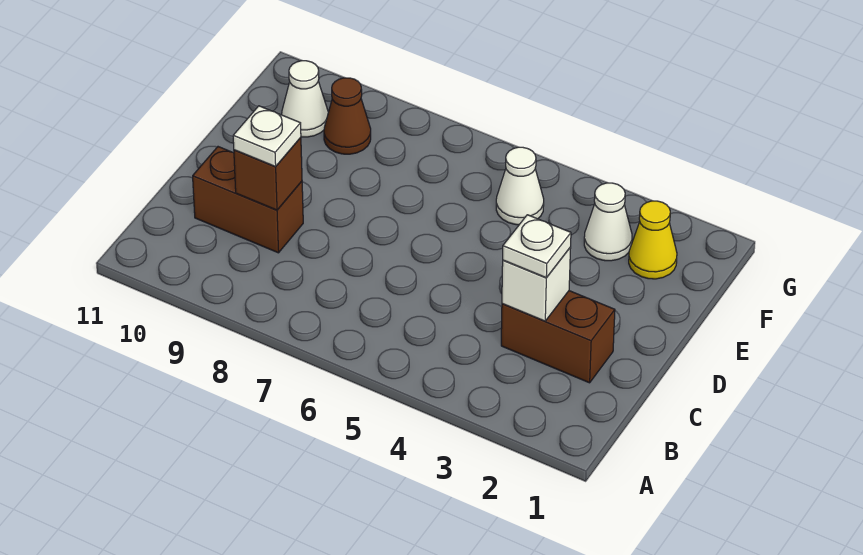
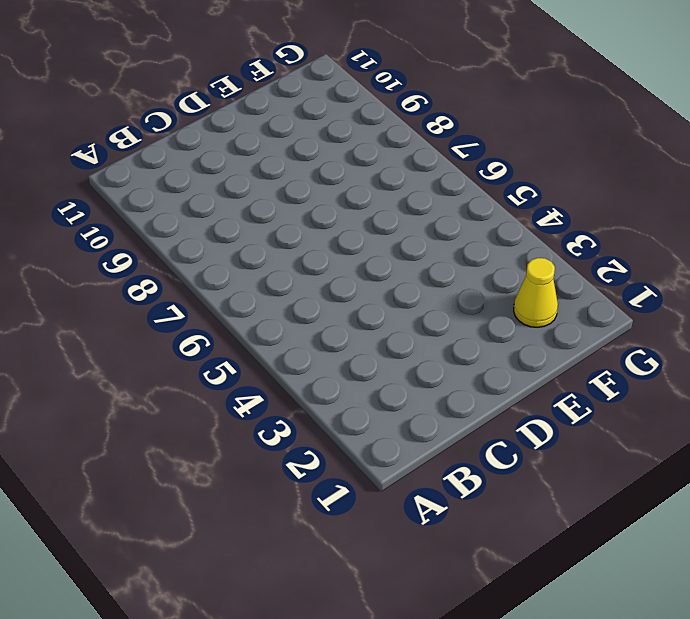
none -> brown 1x2 brick [501,291,615,383]
none -> brown 1x2 brick [193,147,303,253]

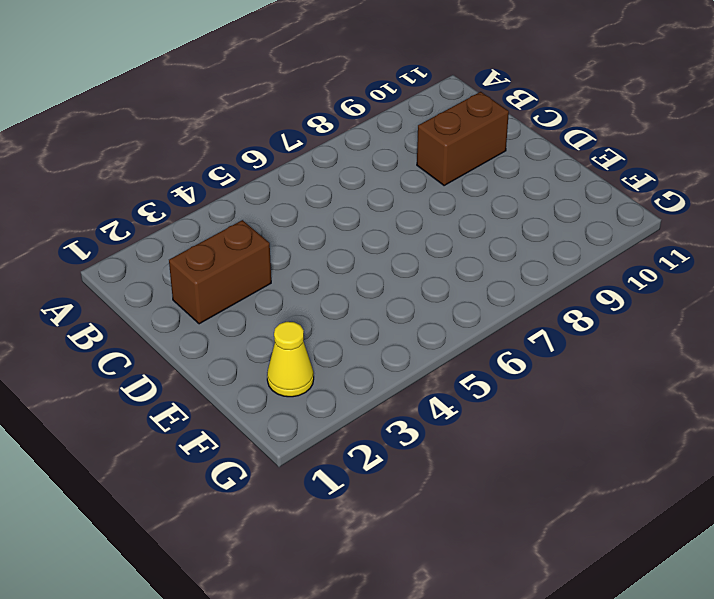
none -> white 1x1 cone [584,183,632,261]
none -> white 1x1 cone [496,147,544,225]

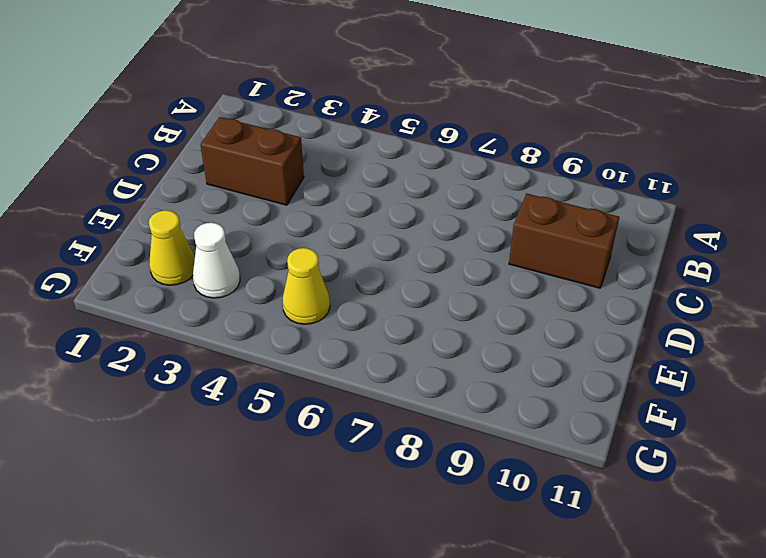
yellow 1x1 cone [282,248,330,324] -> white 1x1 cone [496,147,544,225]
none -> brown 1x1 cone [324,78,371,154]
none -> white 1x1 cone [282,61,328,137]

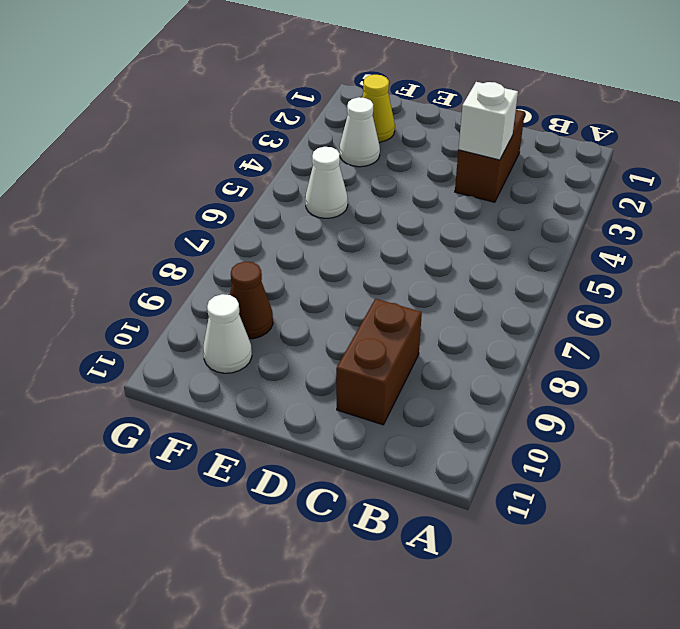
none -> brown 1x1 brick [234,138,302,210]
none -> white 1x1 plate [503,215,571,278]

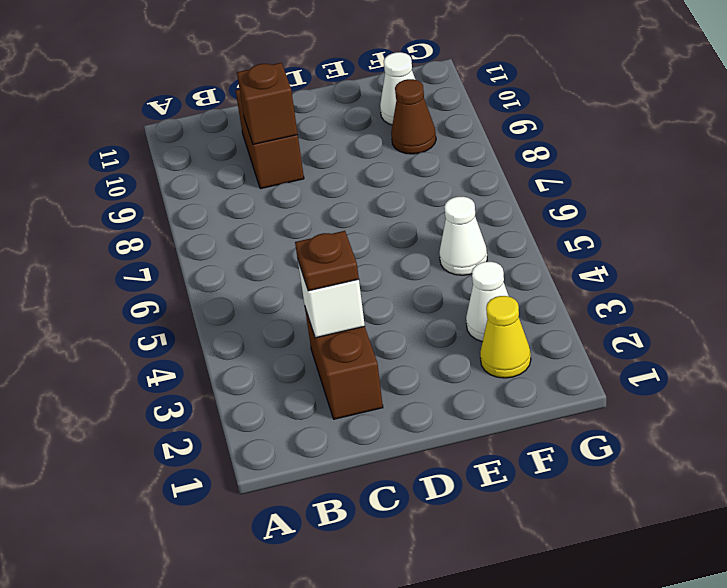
brown 1x1 plate [295,231,359,291] -> white 1x1 plate [503,215,571,278]
none -> white 1x1 plate [233,106,301,167]

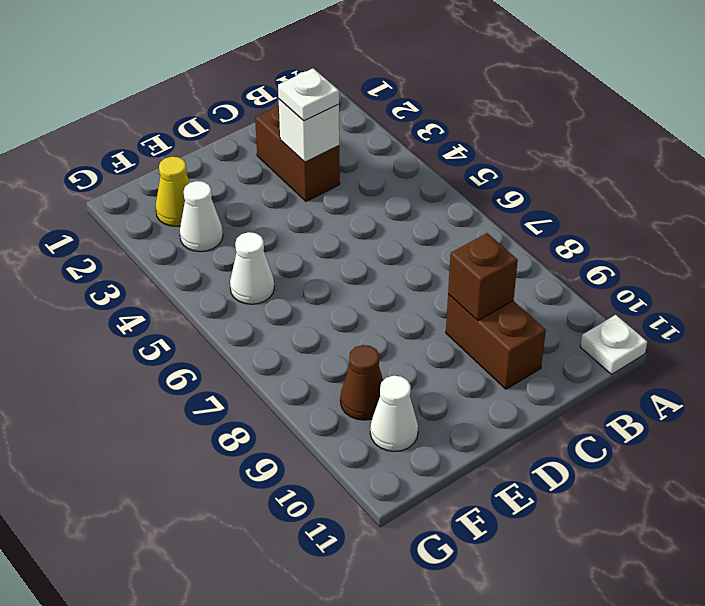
white 1x1 plate [580,315,647,375] -> white 1x1 plate moved to [233,106,301,167]

